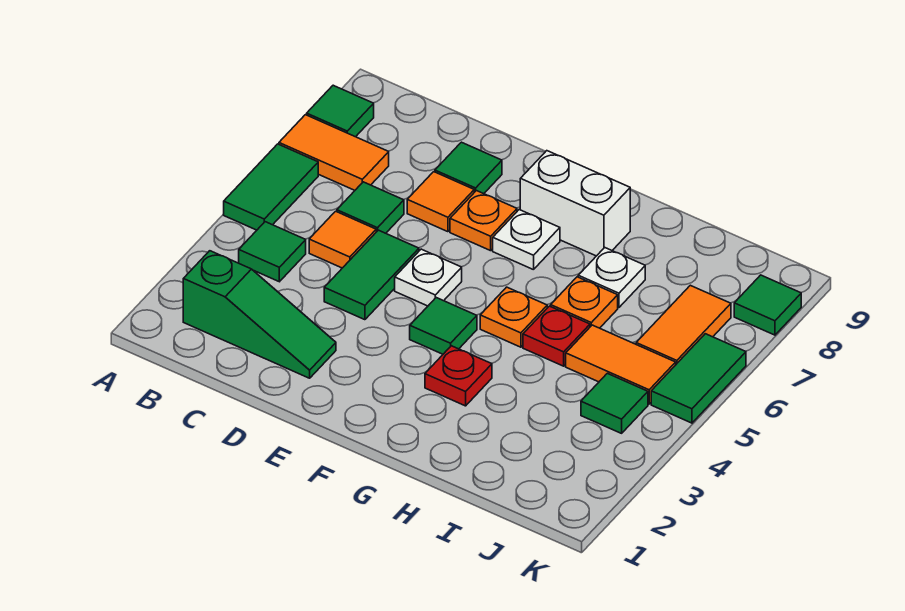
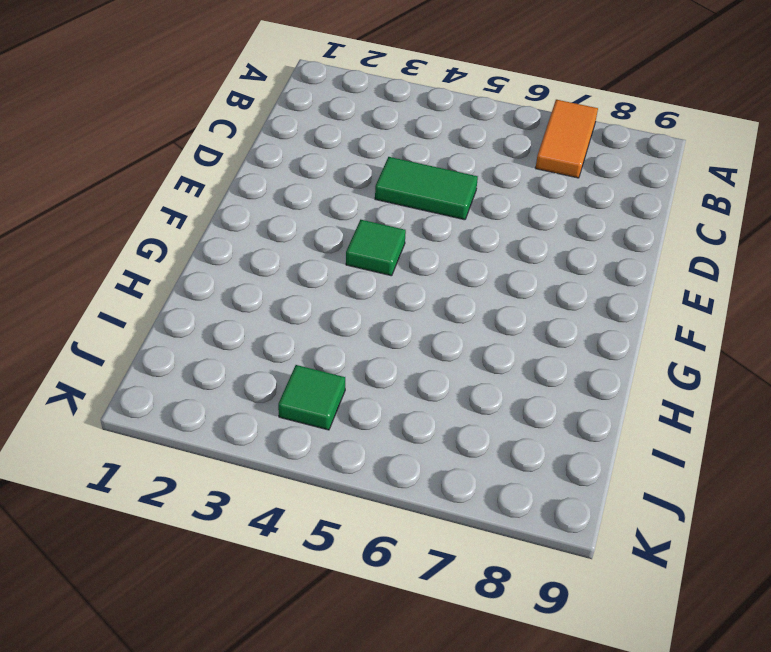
none -> green 1x2 tile [224,144,318,230]
none -> green 1x1 tile [307,85,374,137]
none -> green 1x3 slope [183,251,336,378]

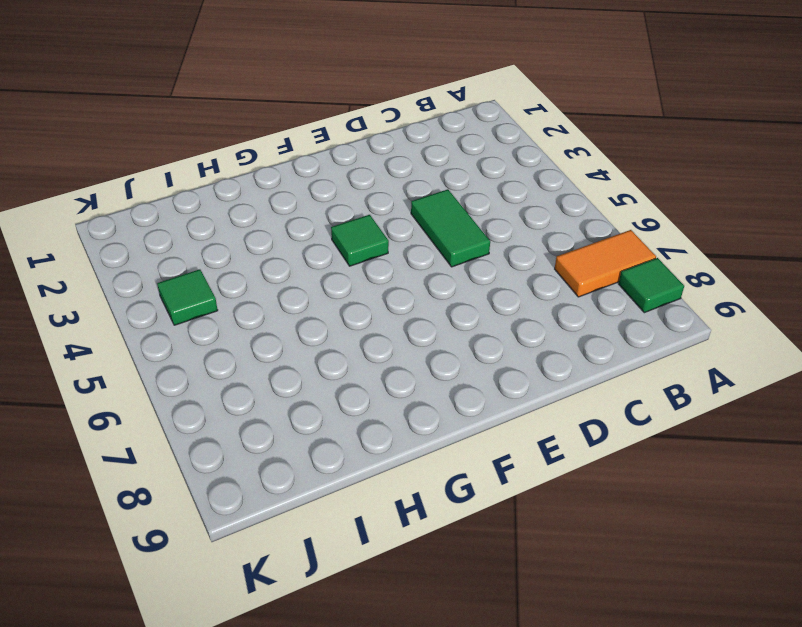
none -> green 1x2 tile [224,144,318,230]
none -> green 1x3 slope [183,251,336,378]
none -> green 1x1 tile [239,222,306,282]

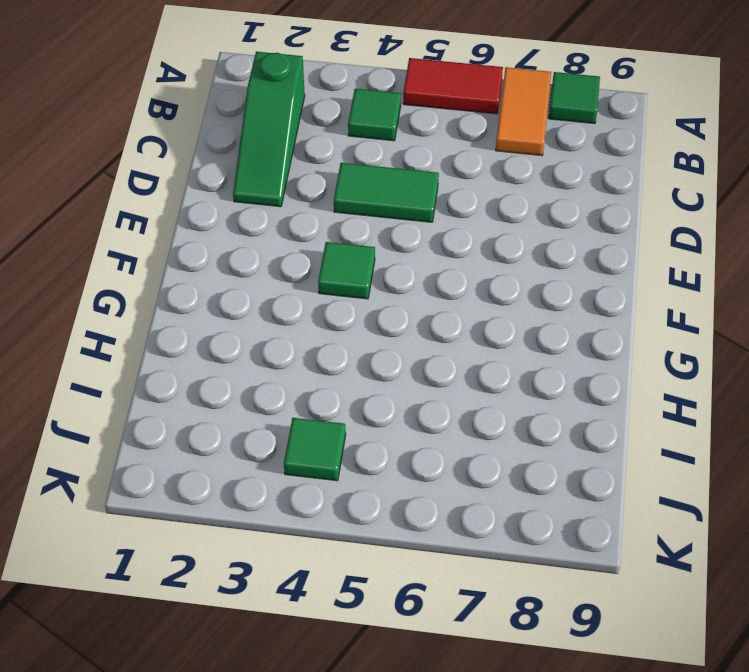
red 1x2 tile [403,58,503,114] -> green 1x2 tile [224,144,318,230]
none -> orange 1x1 tile [309,211,376,268]
none -> green 1x1 tile [337,182,404,233]
none -> orange 1x1 tile [407,172,474,232]

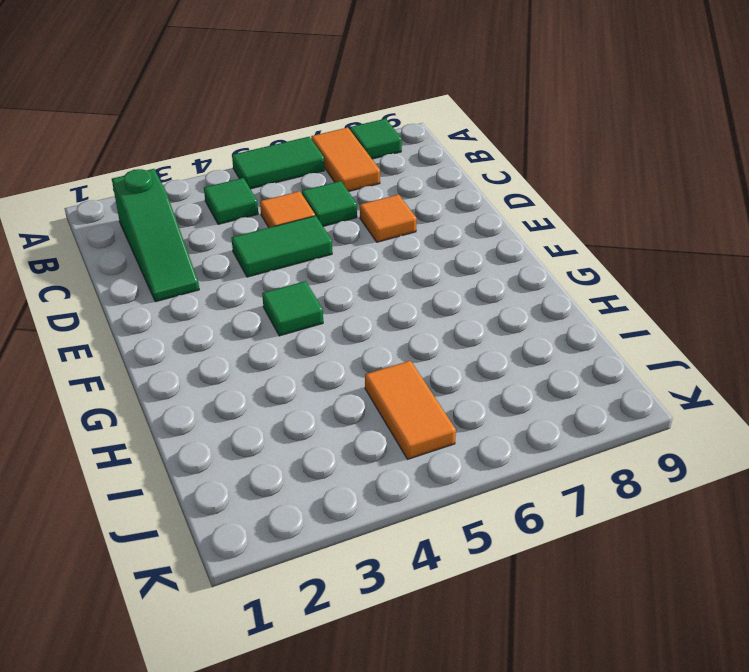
none -> green 1x1 tile [435,142,502,194]
none -> white 1x1 plate [395,249,462,306]
none -> orange 1x1 plate [450,191,517,251]

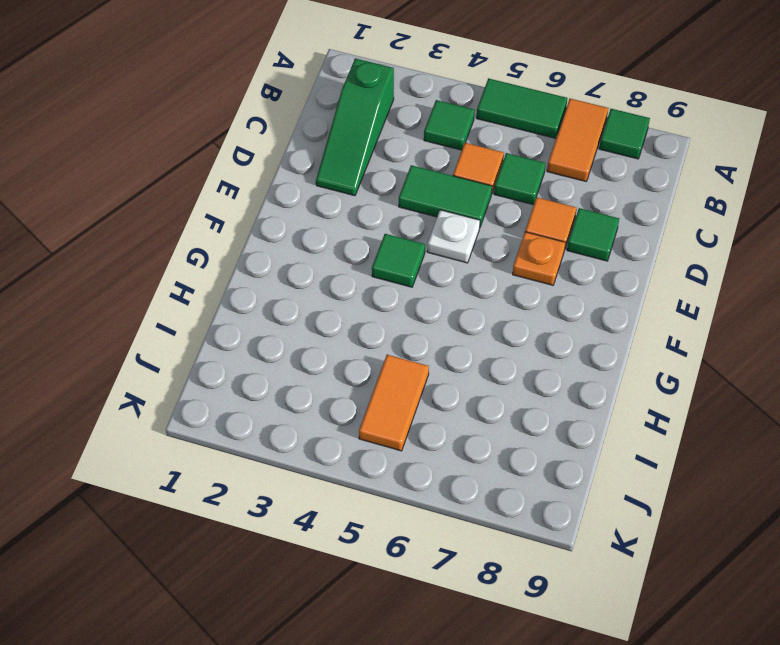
none -> white 1x1 plate [493,210,560,270]
none -> white 1x2 brick [520,151,630,256]
none -> red 1x1 plate [425,346,492,406]

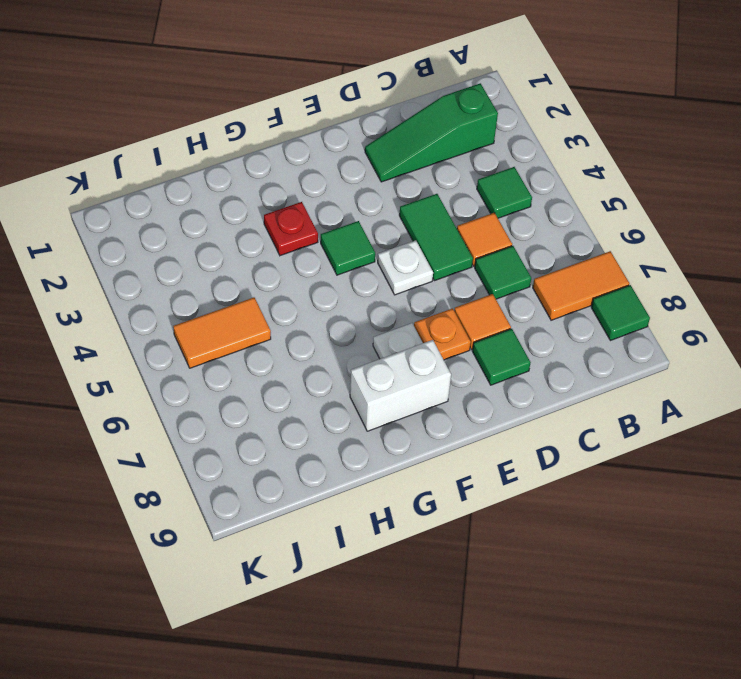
none -> green 1x2 tile [224,144,318,230]
none -> orange 1x1 plate [480,287,547,347]
none -> red 1x1 plate [523,306,590,366]

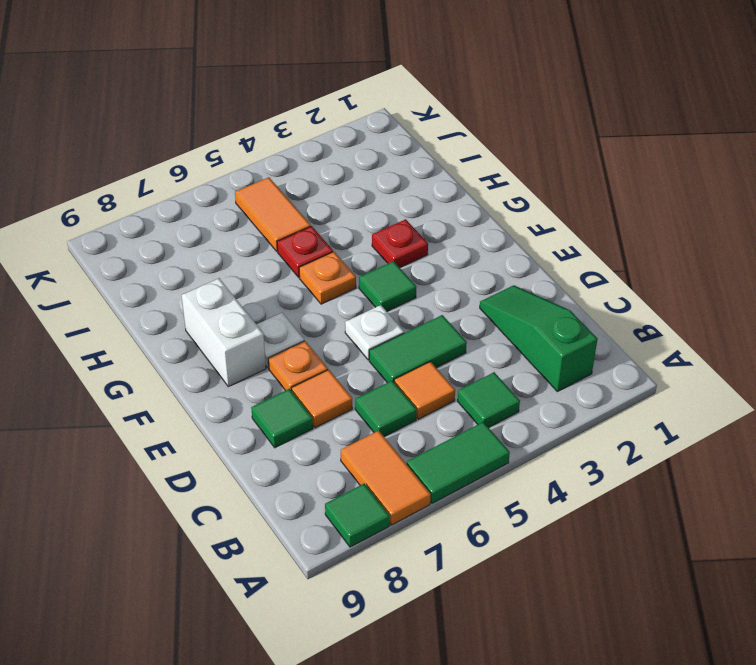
none -> orange 1x1 plate [551,277,618,328]
none -> white 1x1 plate [578,248,645,307]
none -> green 1x1 tile [581,373,648,433]

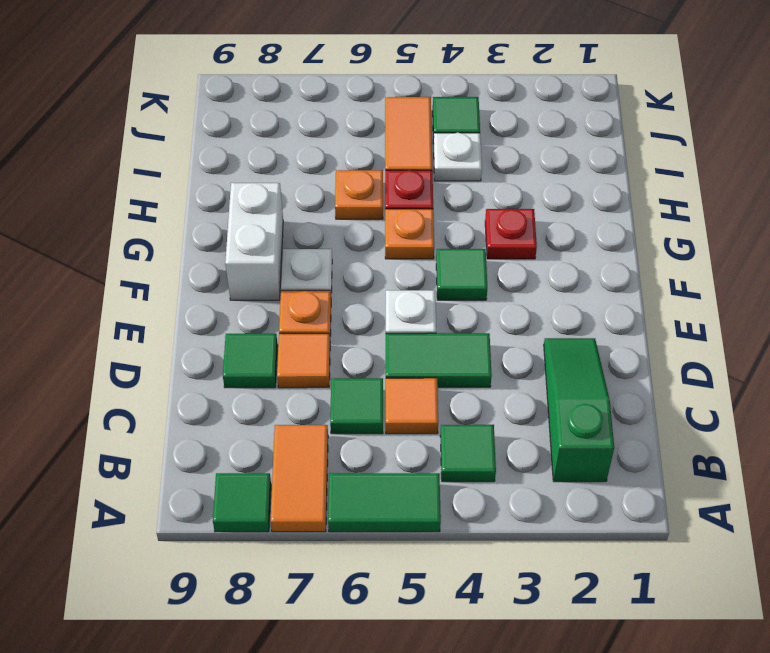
white 1x1 plate [434,133,482,181] -> white 1x1 plate moved to [578,248,645,307]
none -> orange 1x2 tile [636,285,731,364]
none -> green 1x2 tile [651,334,746,423]
none -> green 1x1 tile [734,275,801,335]

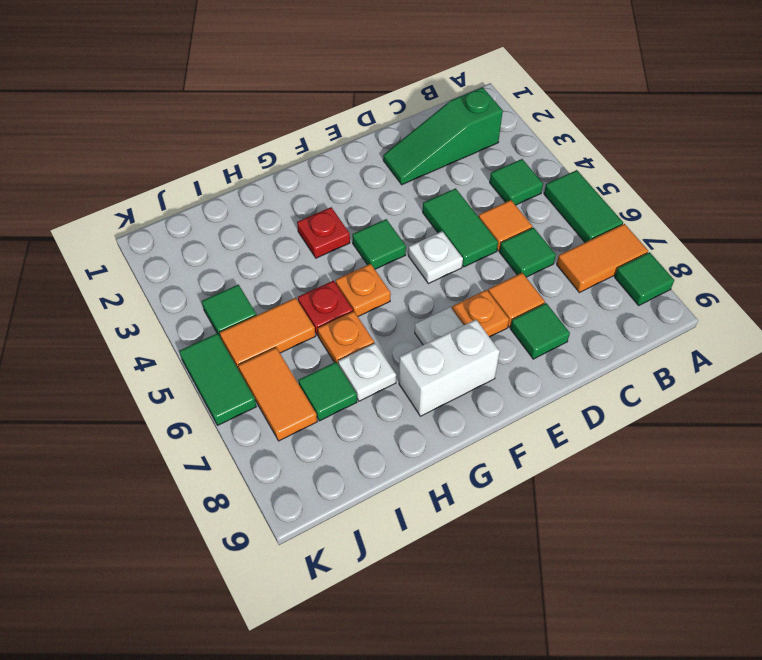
green 1x1 tile [299,362,357,421] -> green 1x1 tile moved to [734,275,801,335]

